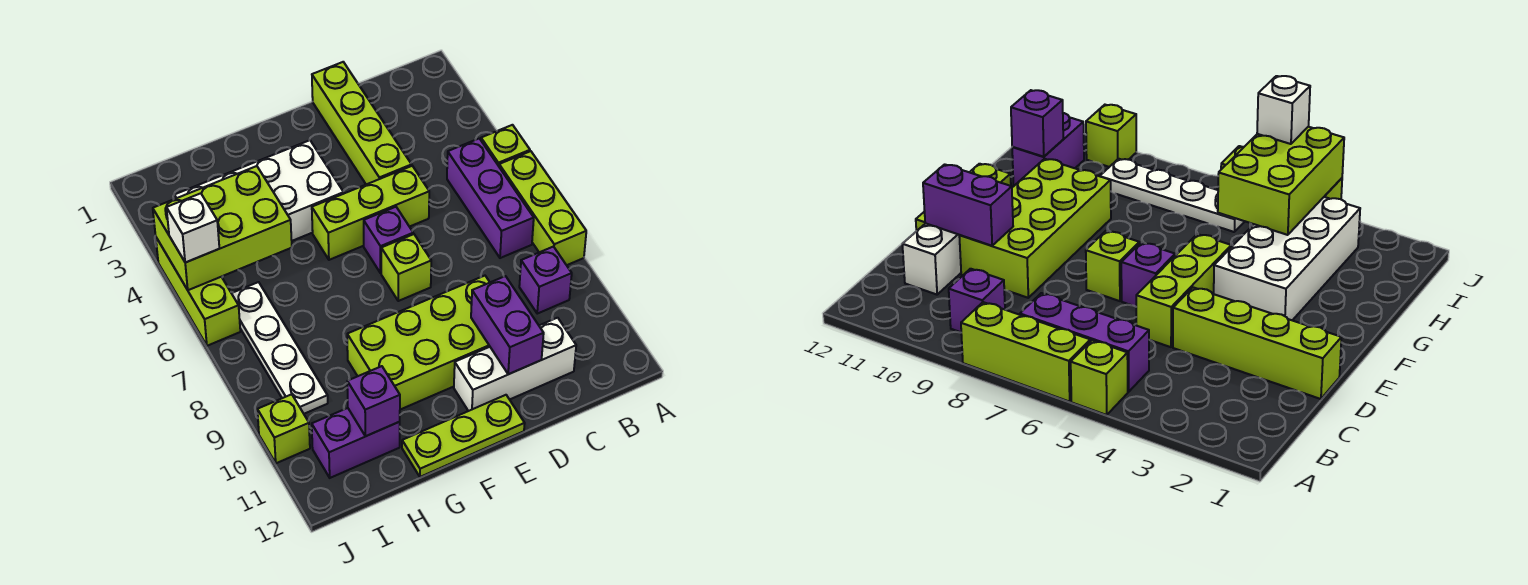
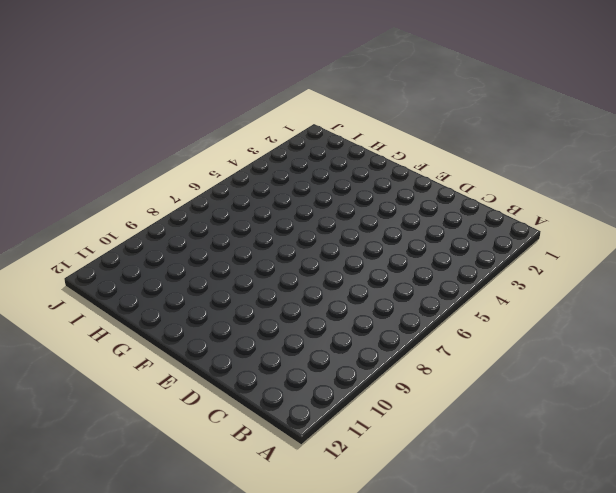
none -> lime 1x1 brick [481,125,530,166]
none -> lime 1x3 brick [499,151,586,265]
none -> purple 1x3 brick [447,138,534,258]

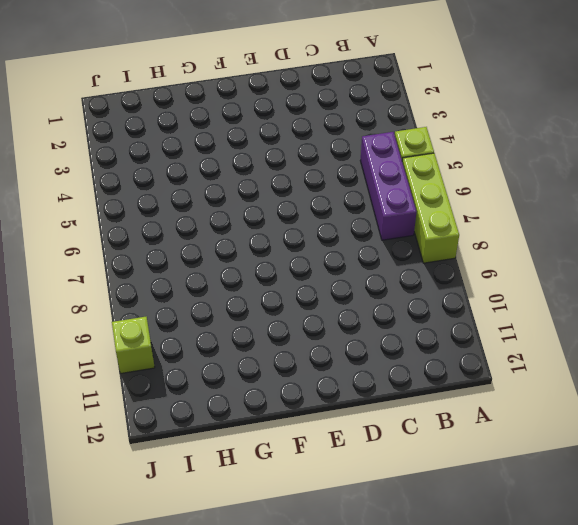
none -> purple 1x1 brick [519,247,572,314]
none -> white 1x3 brick [454,318,576,411]
none -> lime 1x4 brick [312,62,412,184]

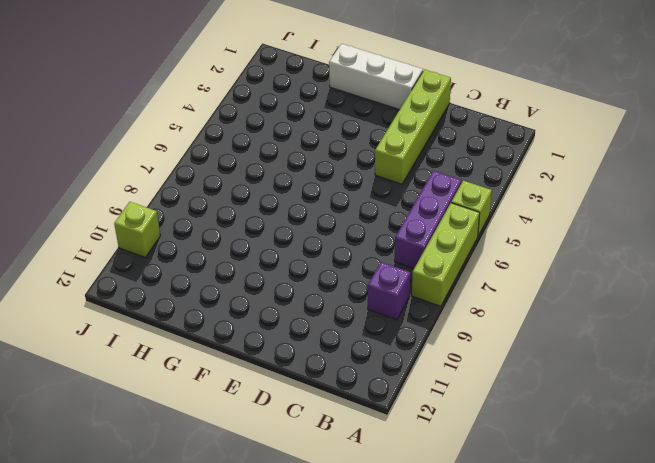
white 1x3 brick [329,44,423,110] -> white 1x3 brick moved to [454,318,576,411]
none -> lime 1x3 brick [312,166,429,260]
none -> lime 2x4 brick [347,276,490,410]
none -> purple 1x1 brick [364,207,413,273]

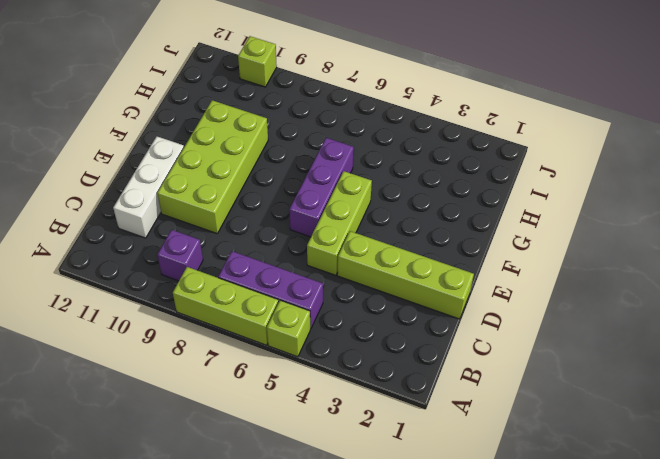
purple 1x3 brick [289,138,354,237] -> purple 1x1 brick [364,207,413,273]
none -> lime 1x1 brick [381,234,431,301]
none -> lime 1x3 plate [402,395,525,477]
none -> white 2x4 brick [174,140,344,241]

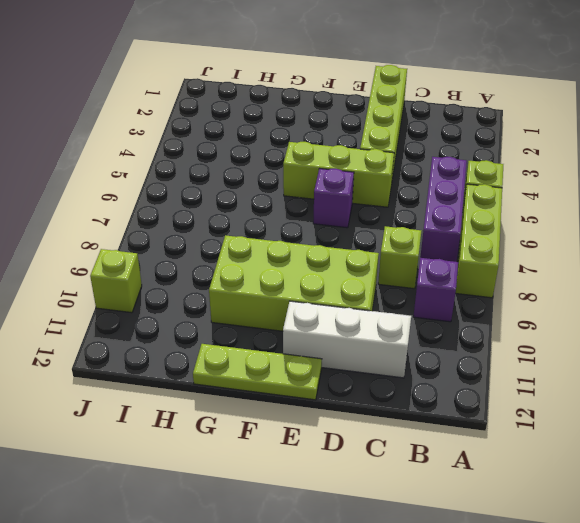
lime 1x1 brick [378,226,421,289] -> lime 1x1 brick moved to [381,234,431,301]
none -> white 2x4 brick [174,140,344,241]
none -> purple 1x2 brick [312,408,400,478]
none -> white 1x4 plate [232,282,328,414]

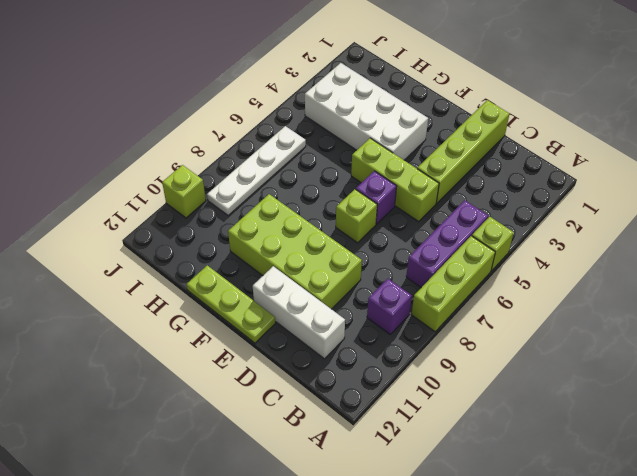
none -> purple 1x2 brick [312,408,400,478]
none -> lime 1x3 brick [156,238,240,346]
none -> purple 1x2 brick [471,276,544,374]

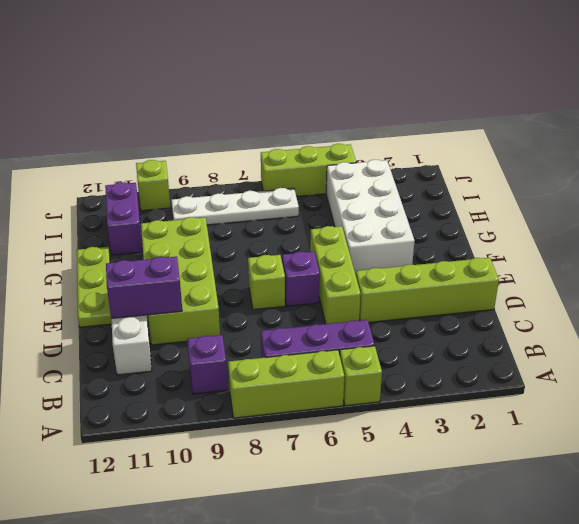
none -> lime 2x3 brick [153,166,292,290]
none -> purple 1x1 brick [347,366,400,436]
none -> white 1x1 brick [166,193,219,262]

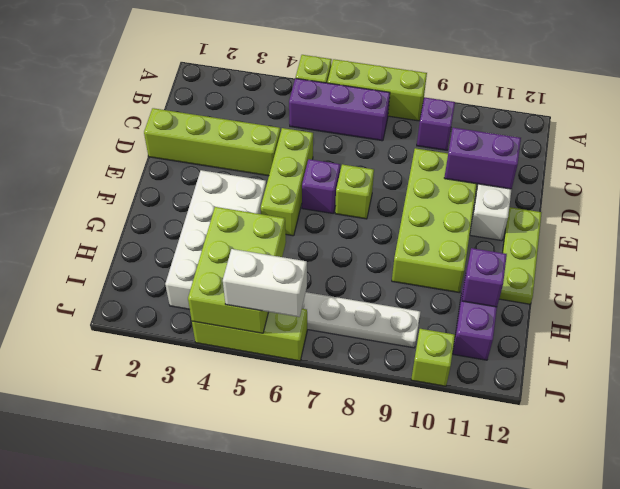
white 1x2 brick [223,249,307,317] -> white 1x1 brick [166,193,219,262]

